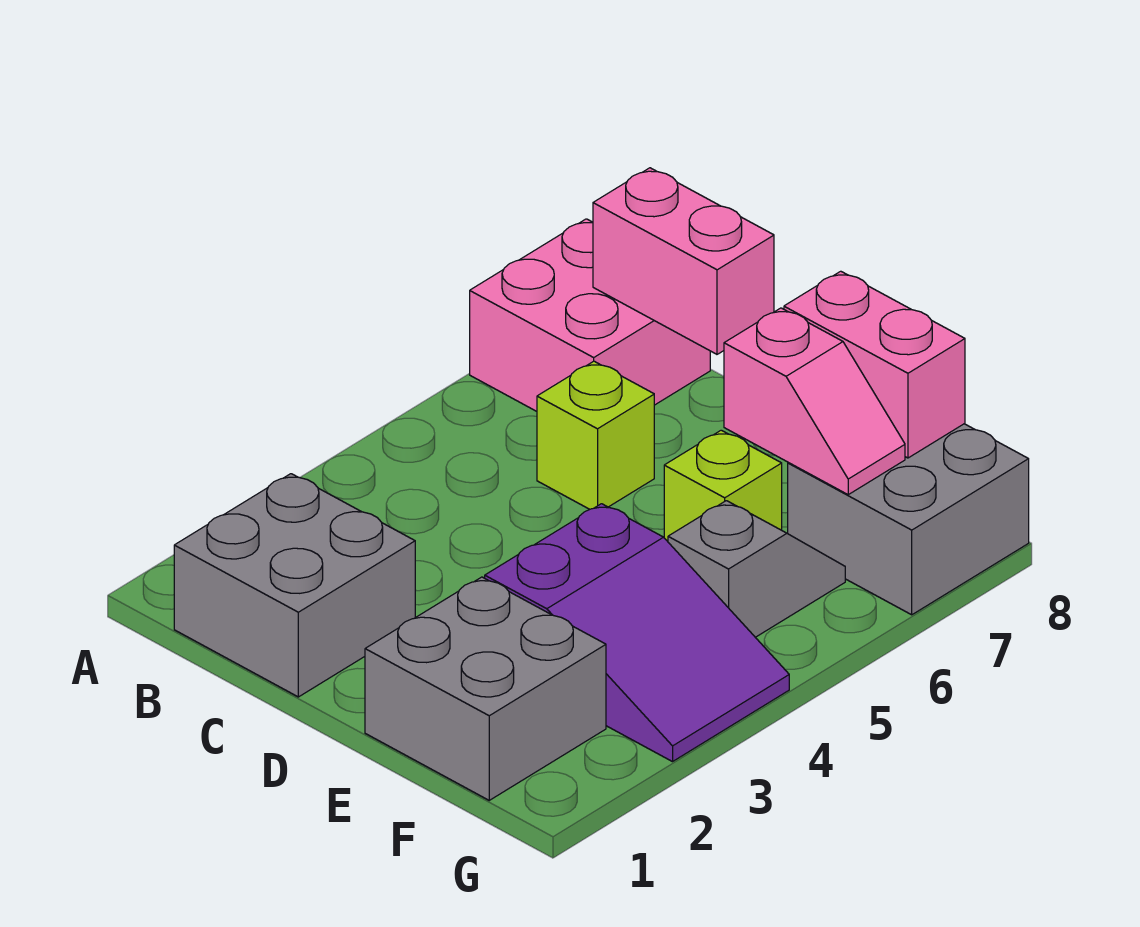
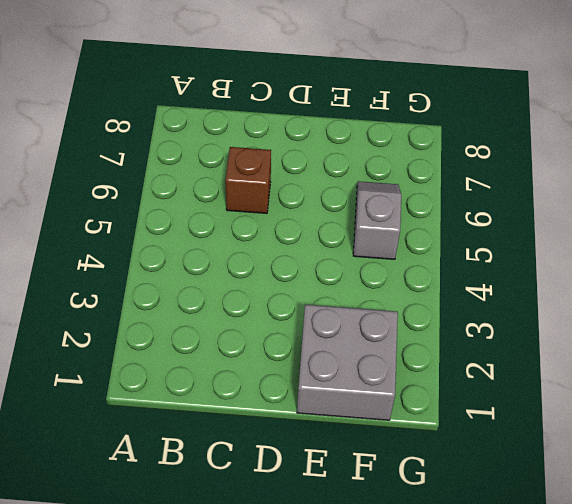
brown 1x1 brick [225,147,271,213] -> lime 1x1 brick [537,361,654,509]
none -> pink 2x2 brick [470,219,710,411]
none -> grey 2x2 brick [174,474,415,697]

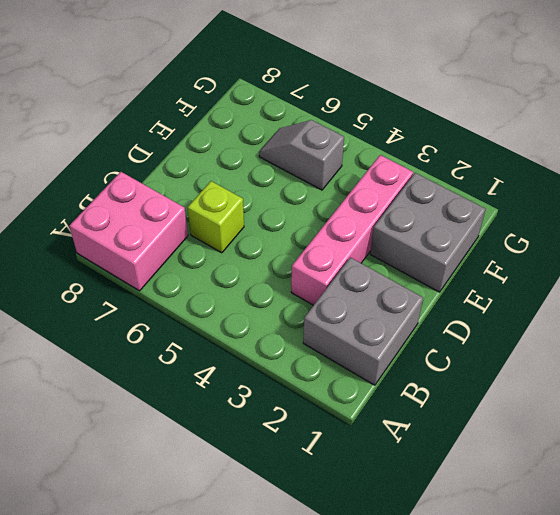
pink 1x4 brick [291,155,413,305] -> purple 2x3 slope [485,504,789,762]
none -> lime 1x1 brick [664,430,782,541]
none -> grey 2x2 brick [788,424,1029,615]

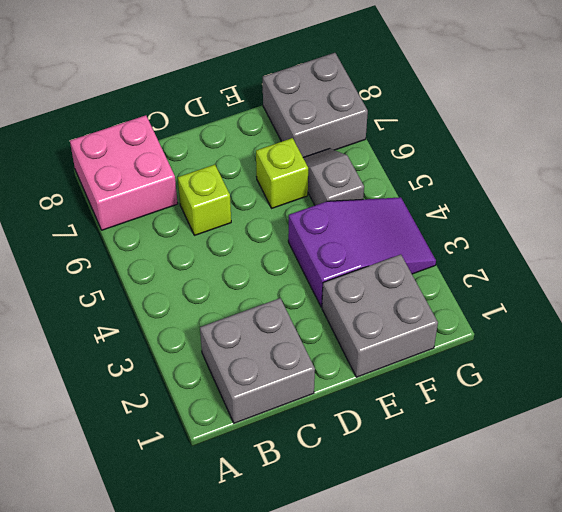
none -> pink 1x2 brick [593,168,774,354]
none -> pink 1x2 slope [724,308,905,495]

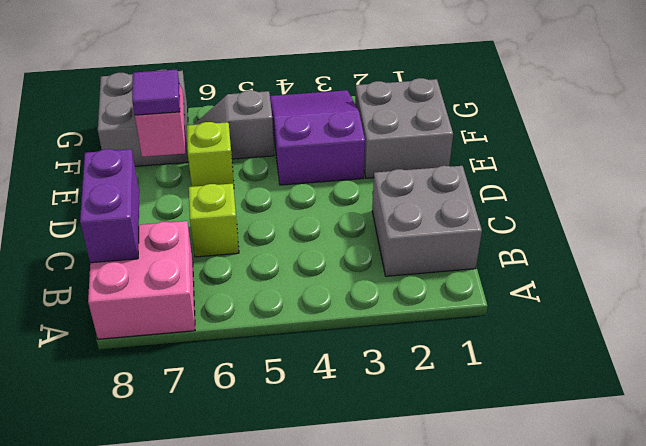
purple 1x2 brick [80,149,139,263] -> pink 1x2 brick [593,168,774,354]
purple 1x1 tile [132,70,180,115] -> none
none -> pink 1x2 brick [784,271,965,458]

